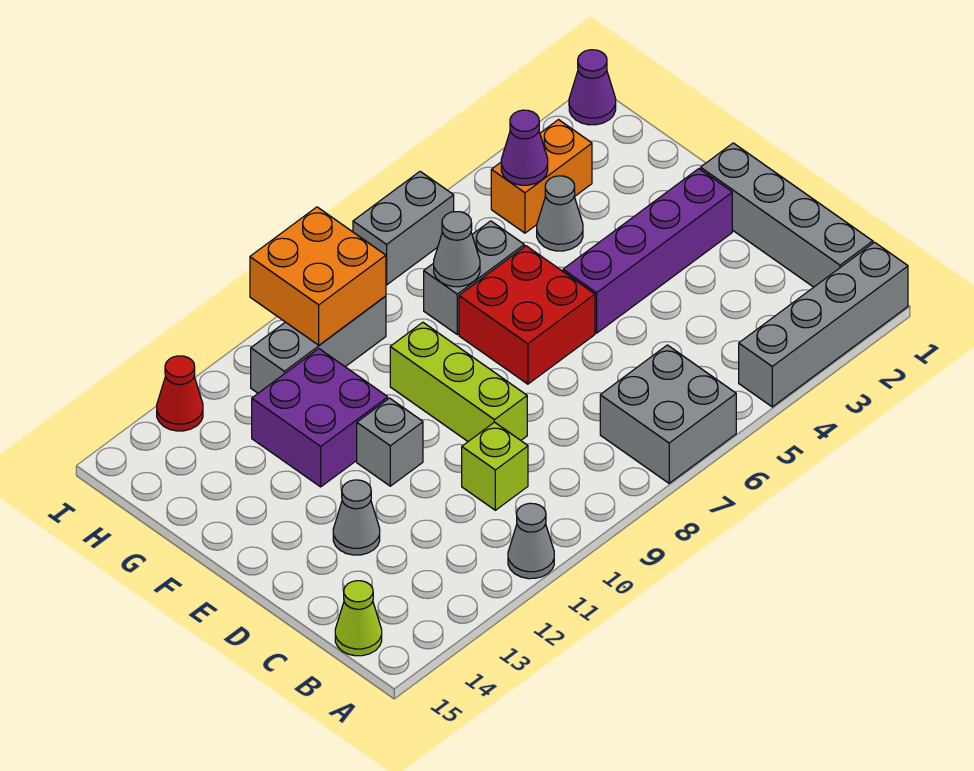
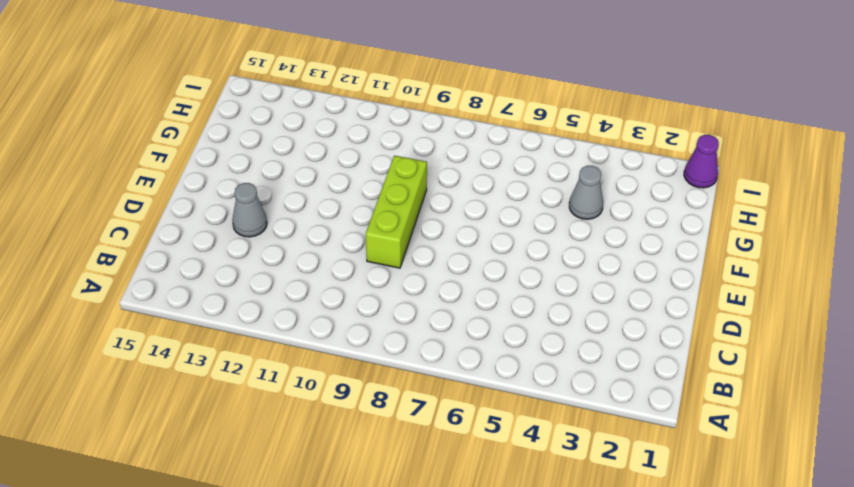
none -> grey 1x4 brick [739,242,908,407]
none -> grey 2x2 brick [600,345,736,483]
none -> grey 1x1 cone [508,503,554,579]

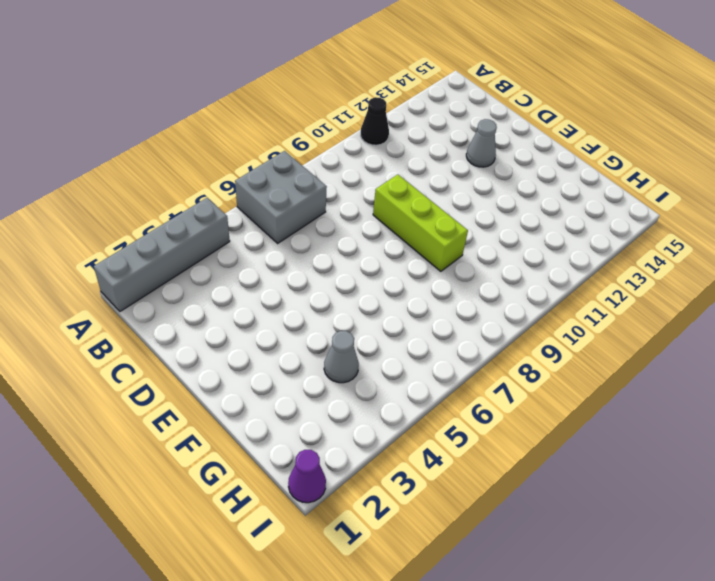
black 1x1 cone [361,97,389,145] -> grey 1x1 cone [508,503,554,579]
none -> grey 1x4 brick [701,143,873,287]
none -> lime 1x1 cone [335,581,382,656]
none -> lime 1x1 brick [462,422,528,510]

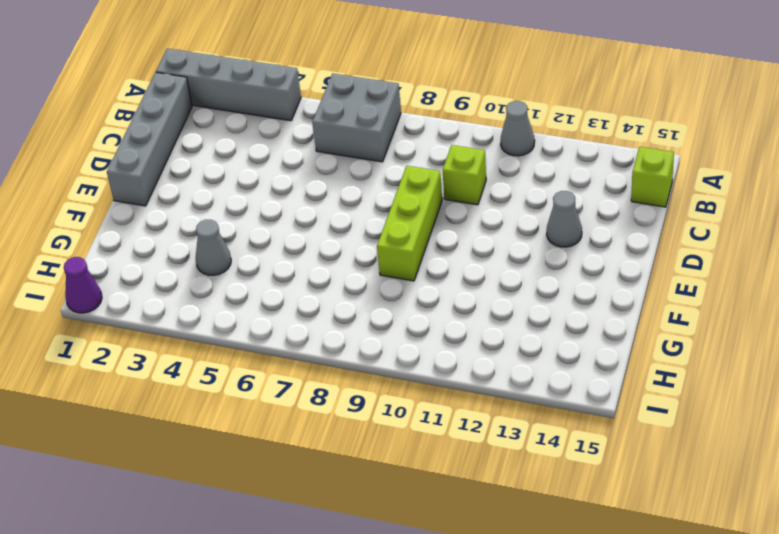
lime 1x1 brick [631,147,674,207] -> lime 1x1 cone [335,581,382,656]
none -> purple 1x4 brick [563,169,732,333]
none -> red 2x2 brick [459,246,595,384]
none -> grey 1x1 brick [357,398,423,486]

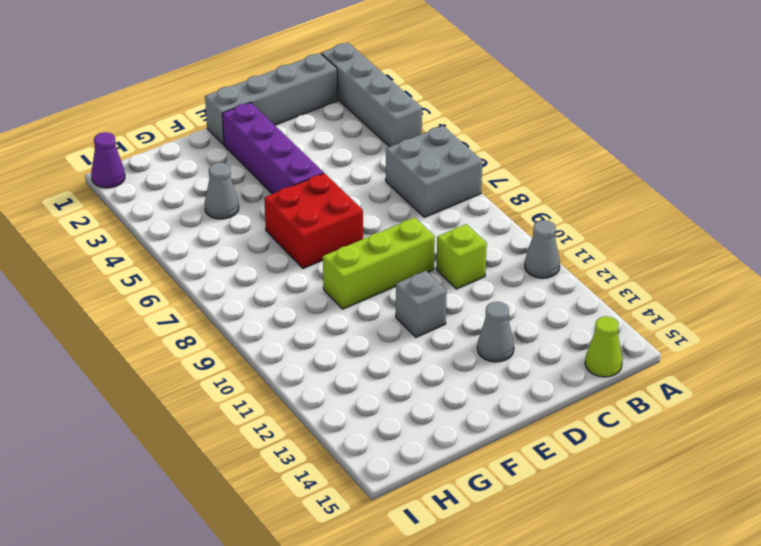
none -> purple 2x2 brick [252,349,388,487]
none -> grey 1x2 brick [424,221,524,334]
none -> orange 1x2 brick [491,120,592,233]

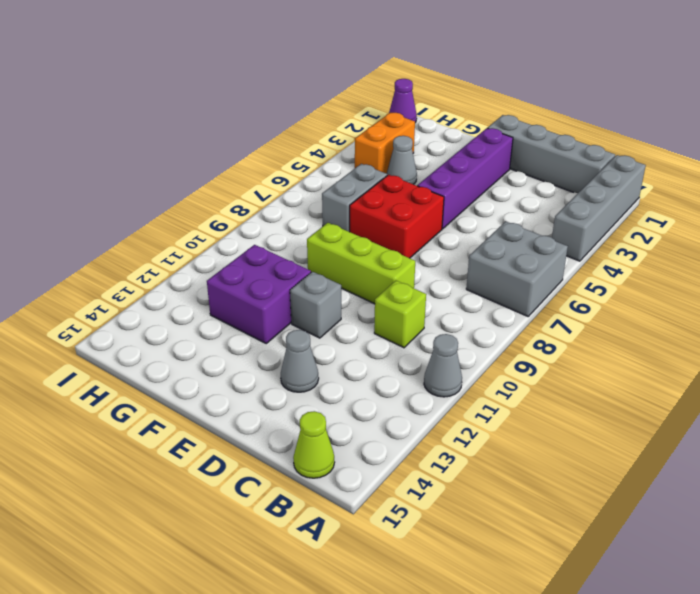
none -> grey 1x3 brick [251,296,386,393]
none -> grey 1x2 brick [353,171,454,285]
none -> red 1x1 cone [157,356,203,431]

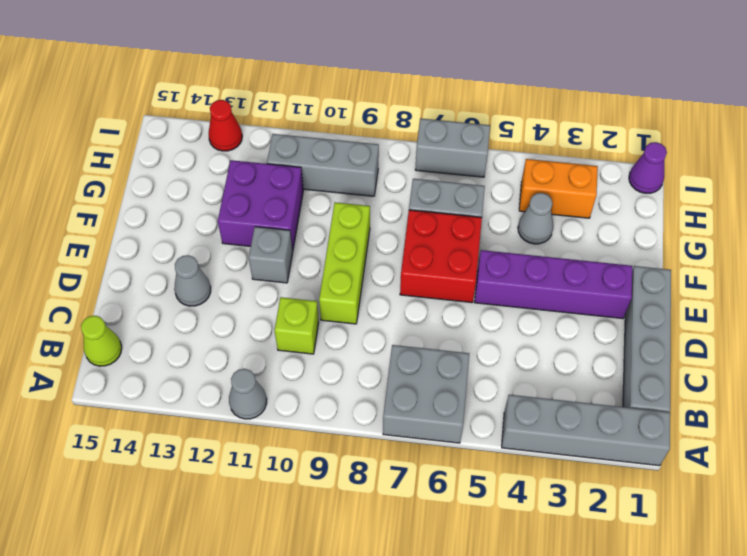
none -> grey 1x1 cone [434,212,480,287]
none -> purple 1x1 cone [501,110,548,185]
none -> orange 2x2 brick [250,207,386,345]

